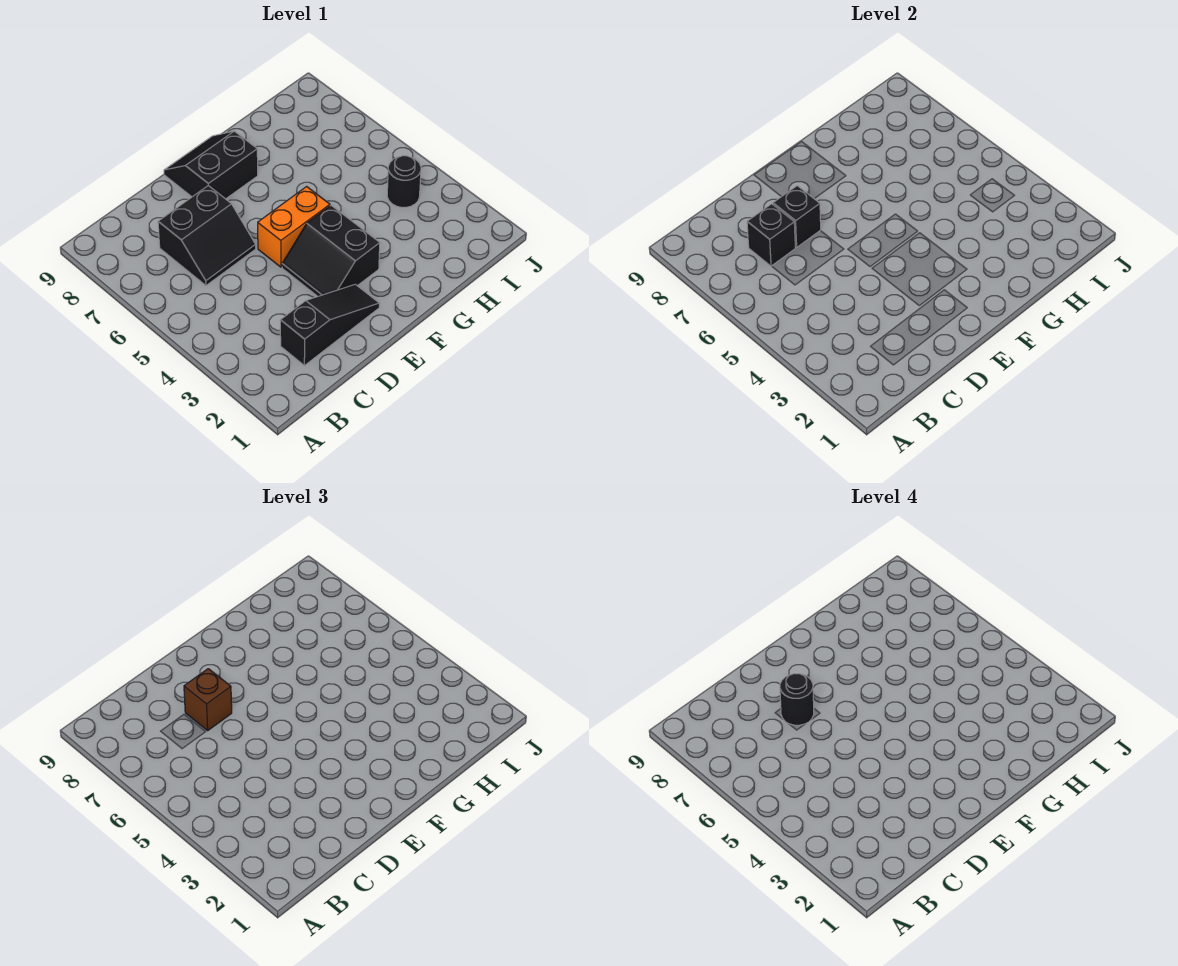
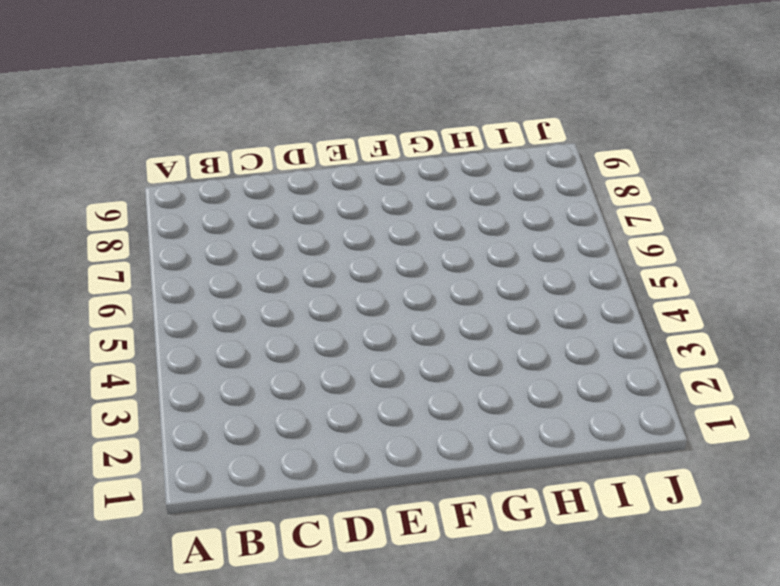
none -> black 1x3 slope [280,284,379,366]
none -> black 2x2 slope [158,186,256,285]

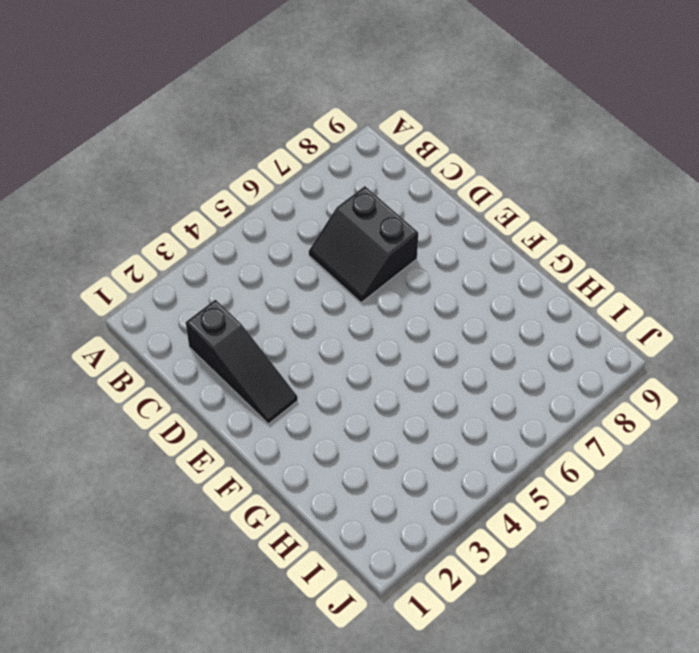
none -> black 2x2 slope [282,205,380,296]
none -> orange 1x2 brick [258,187,330,267]

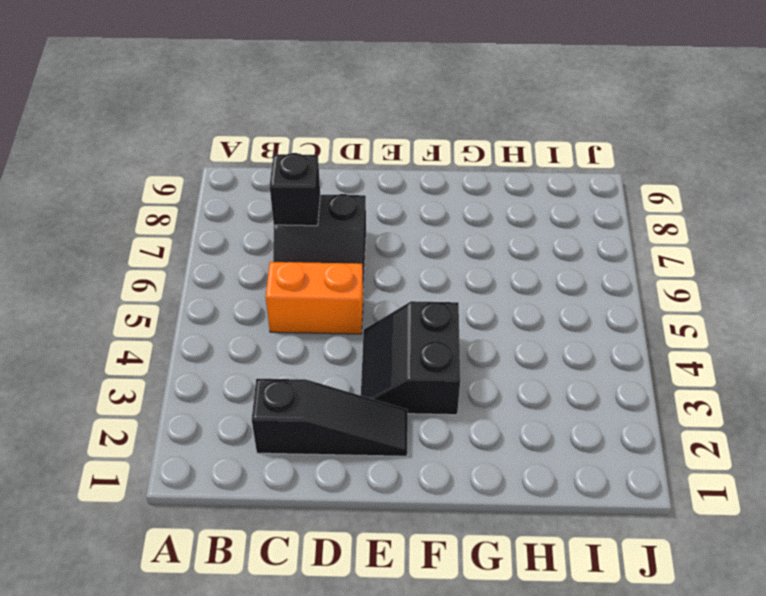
orange 1x2 brick [266,262,363,334] -> orange 1x2 brick moved to [258,187,330,267]
none -> black 2x2 slope [164,131,258,199]
none -> black 1x1 round brick [387,156,421,207]

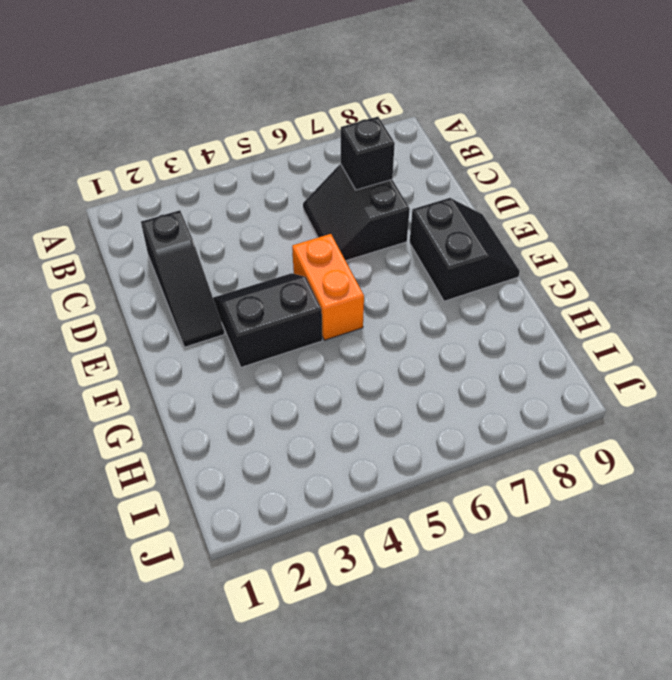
none -> black 1x1 round brick [387,156,421,207]
none -> black 1x1 brick [773,186,821,247]

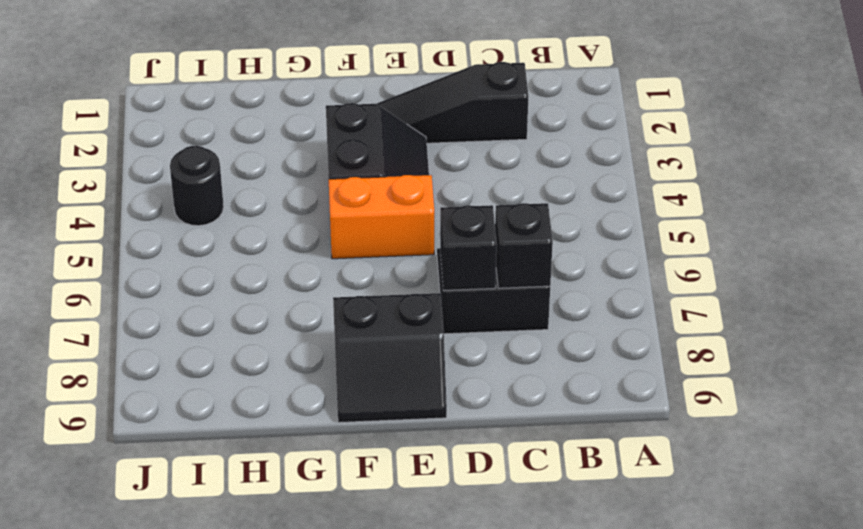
none -> brown 1x1 brick [184,669,232,730]
none -> black 1x1 round brick [780,674,814,725]

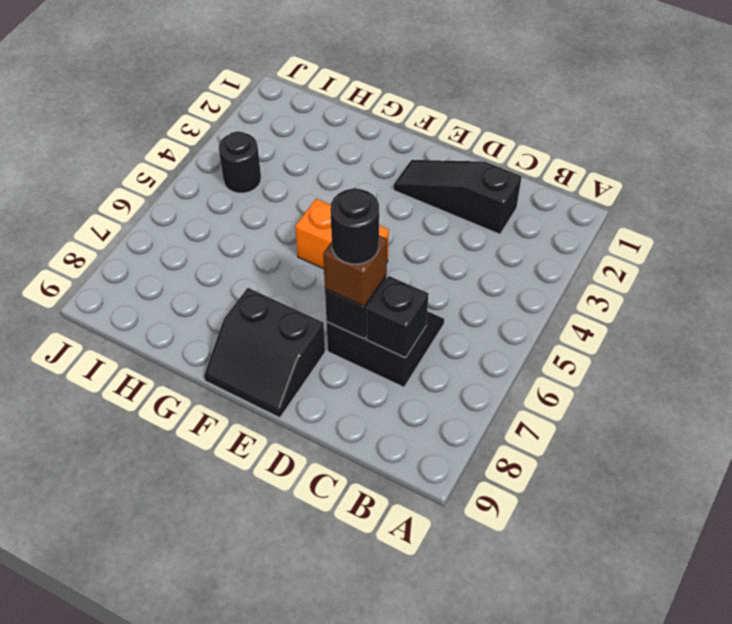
none -> black 2x2 slope [282,205,380,296]

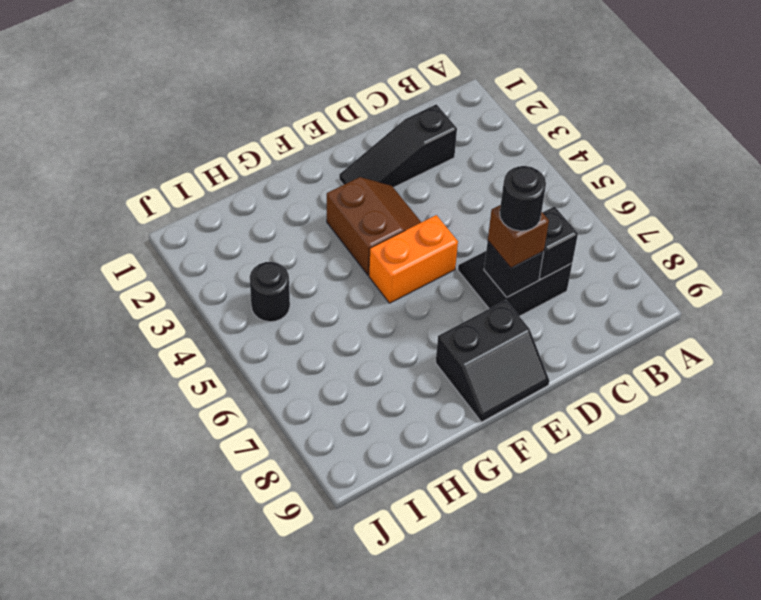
brown 2x2 slope [327,177,421,275] -> black 2x2 slope [282,205,380,296]

